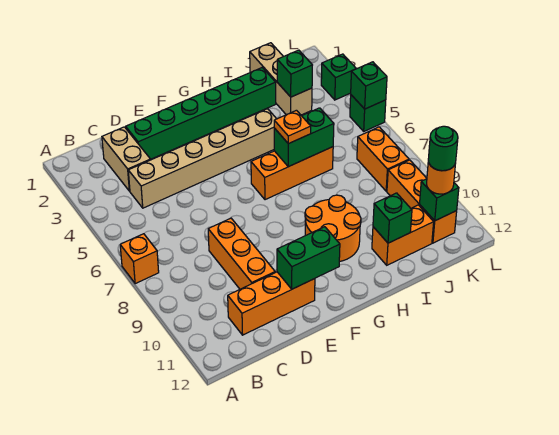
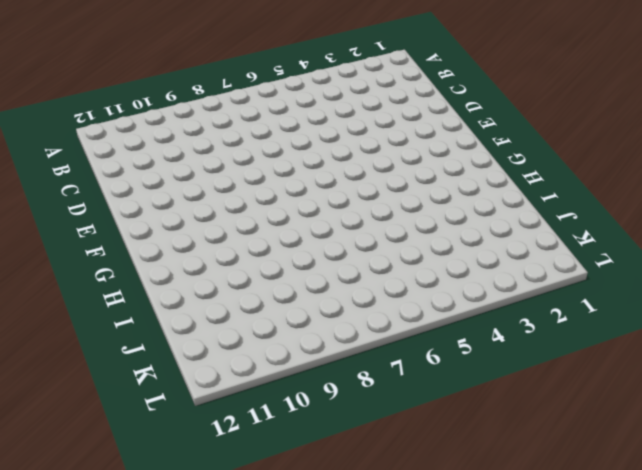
none -> orange 1x1 brick [120,234,159,284]
none -> tan 1x2 brick [102,127,150,191]
none -> tan 1x6 brick [128,109,276,208]

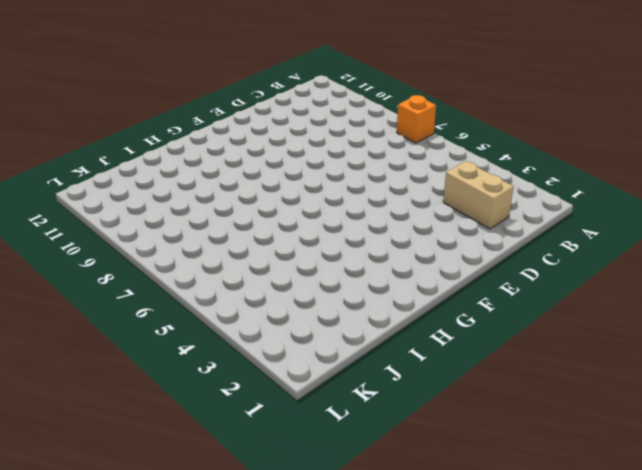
none -> tan 1x6 brick [128,109,276,208]
none -> orange 1x3 brick [228,272,315,335]
none -> green 1x6 brick [126,68,276,160]

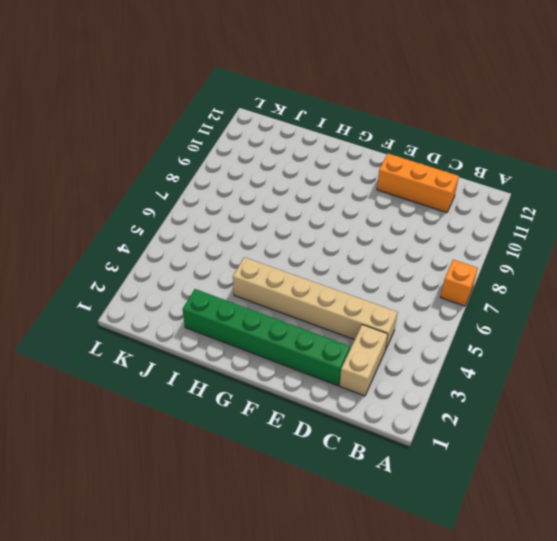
none -> orange 1x3 brick [208,218,275,289]
none -> orange 1x3 brick [251,147,333,200]
none -> orange 2x2 round brick [305,195,361,262]

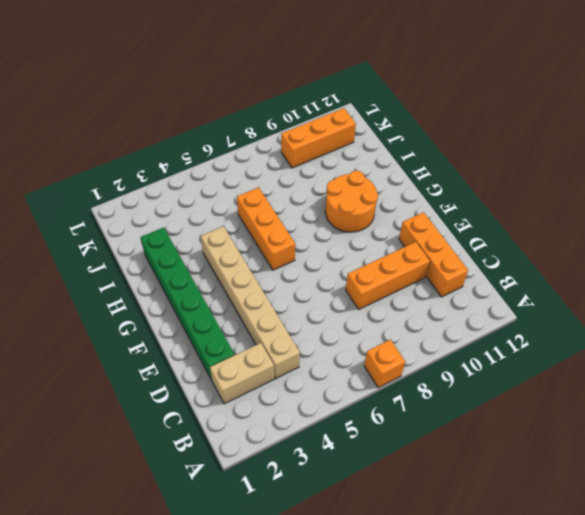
none -> orange 1x2 brick [372,205,434,265]
none -> tan 1x3 brick [250,43,312,115]
none -> orange 1x2 brick [357,127,409,191]

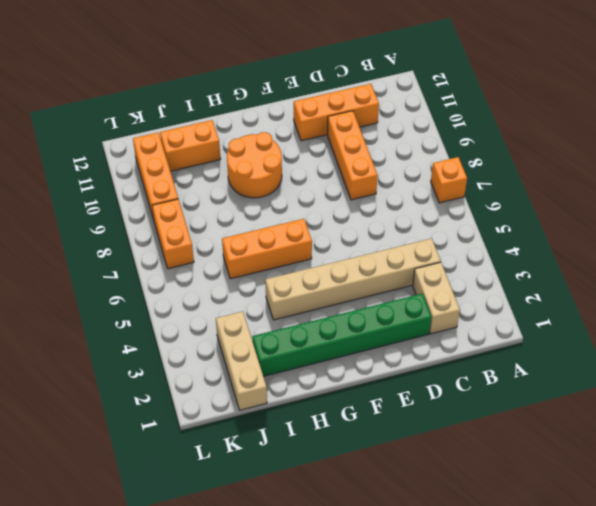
none -> green 1x1 brick [321,54,356,100]
none -> green 1x1 brick [350,95,386,131]
none -> green 1x2 brick [277,227,340,289]

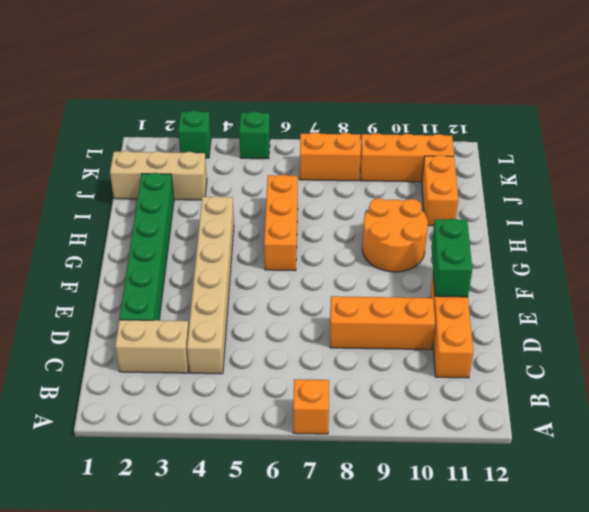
none -> green 1x2 brick [274,108,334,167]
none -> green 1x1 brick [373,193,412,243]
none -> green 1x1 brick [277,50,312,97]

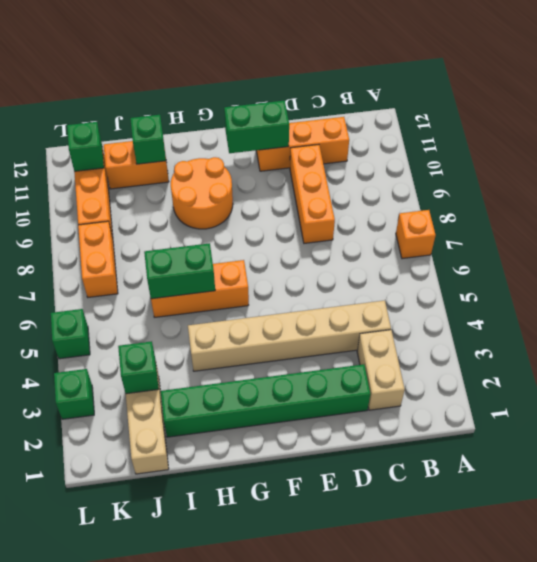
none -> green 1x1 brick [351,62,387,109]
none -> orange 1x1 plate [274,110,311,144]
none -> orange 1x1 round brick [427,161,456,194]

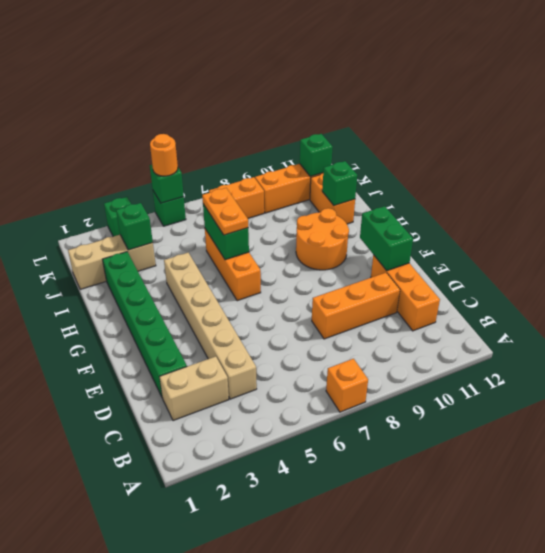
orange 1x2 plate [202,188,248,235] -> orange 1x1 plate [274,110,311,144]
orange 1x1 round brick [150,134,178,176] -> orange 1x1 round brick moved to [427,161,456,194]
none -> green 1x1 round brick [428,126,458,171]

